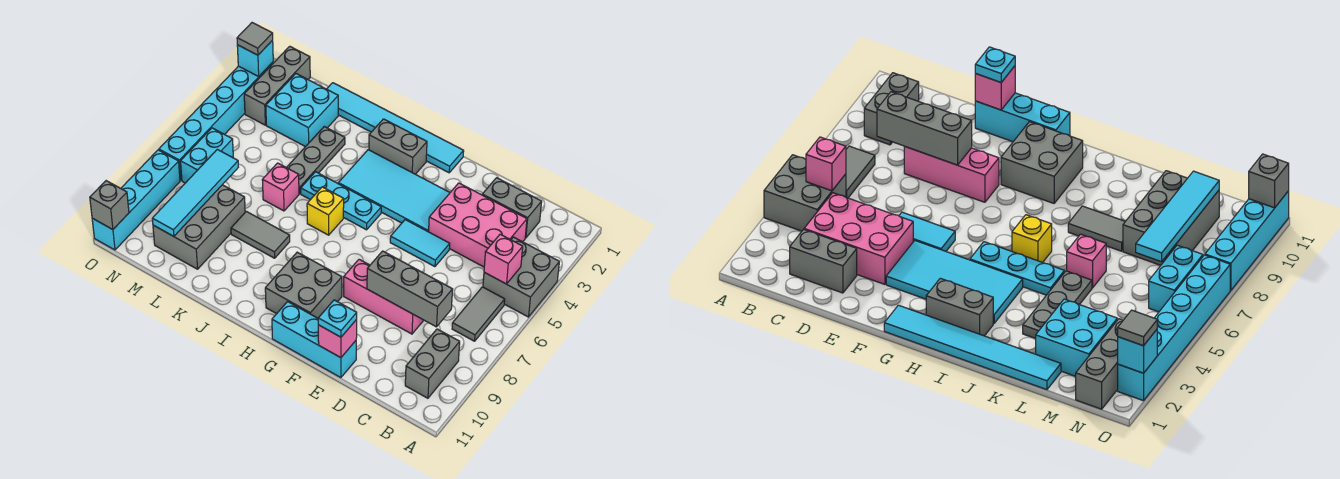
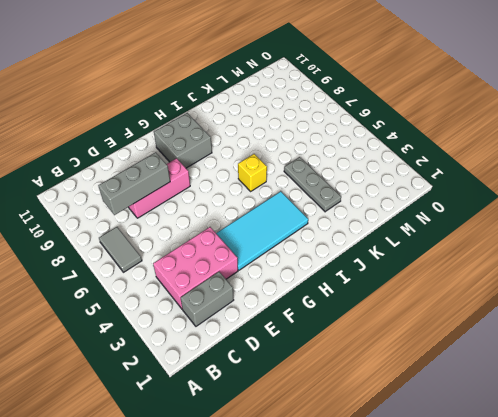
none -> grey 2x2 brick [483,237,559,317]
none -> grey 1x2 brick [405,329,460,398]
none -> cyan 1x2 tile [390,220,450,267]
none -> cyan 1x3 brick [272,302,356,378]

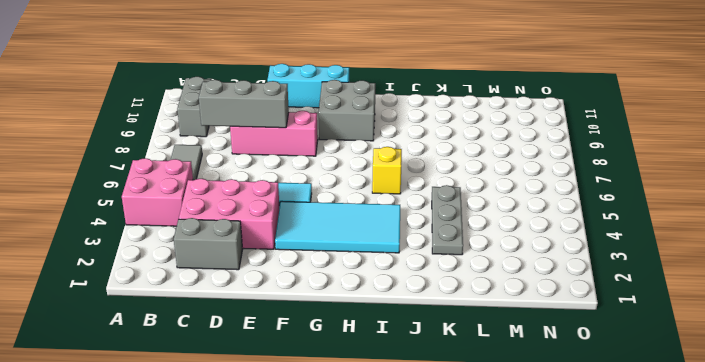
pink 2x2 brick [122,158,193,226] -> grey 2x2 brick [483,237,559,317]
none -> cyan 1x6 tile [327,83,464,173]
none -> grey 1x2 brick [369,119,427,174]
none -> cyan 1x3 plate [301,172,381,230]
none -> grey 1x2 tile [231,211,290,258]

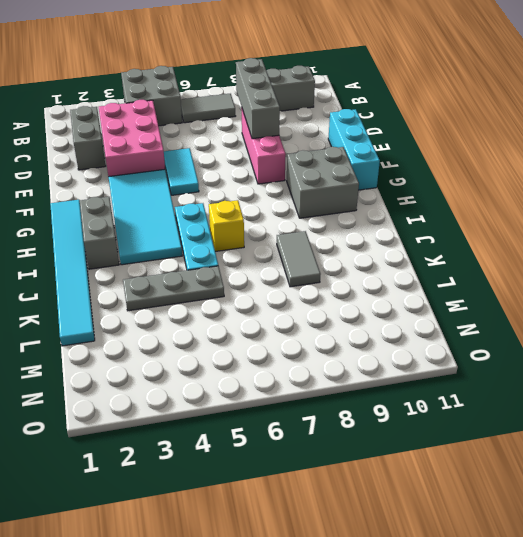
none -> pink 1x1 brick [262,163,299,211]
none -> cyan 2x2 brick [266,74,338,147]
none -> grey 2x3 brick [153,185,245,269]
none -> grey 1x3 brick [244,46,310,125]

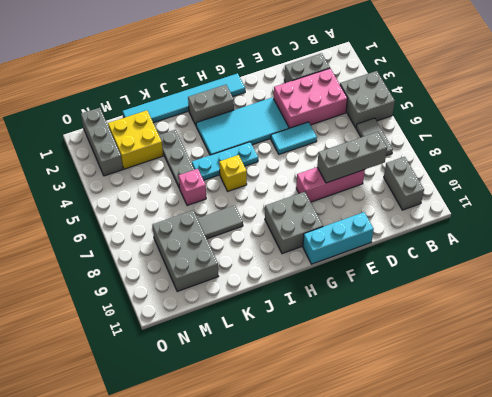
yellow 2x2 brick [108,110,163,169] -> cyan 2x2 brick [266,74,338,147]
none -> cyan 1x2 brick [181,128,233,183]
none -> cyan 1x6 brick [159,62,273,181]
none -> cyan 1x4 brick [92,150,180,250]
none -> pink 1x1 brick [484,234,523,284]

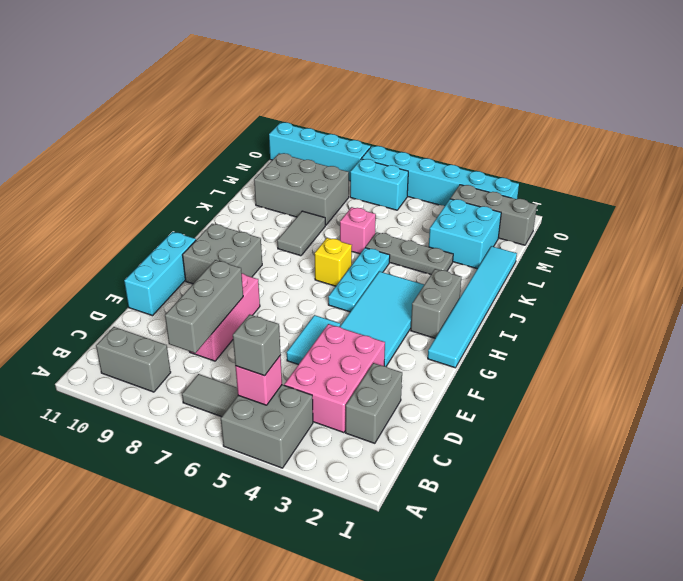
grey 1x1 brick [233,314,281,376] -> grey 1x1 brick moved to [90,181,129,230]
none -> pink 1x1 brick [318,320,357,358]
none -> cyan 1x4 tile [152,149,238,236]
none -> cyan 1x1 brick [237,40,273,76]
none -> cyan 1x1 plate [318,300,357,337]

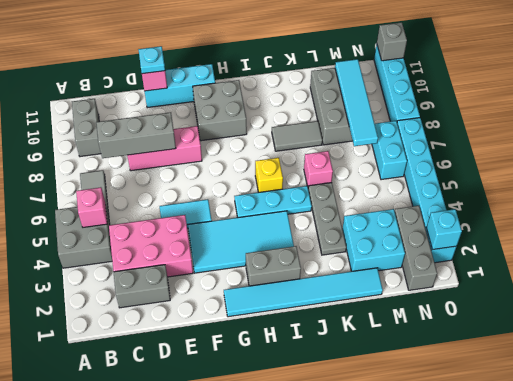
none -> grey 1x1 tile [237,23,273,55]

